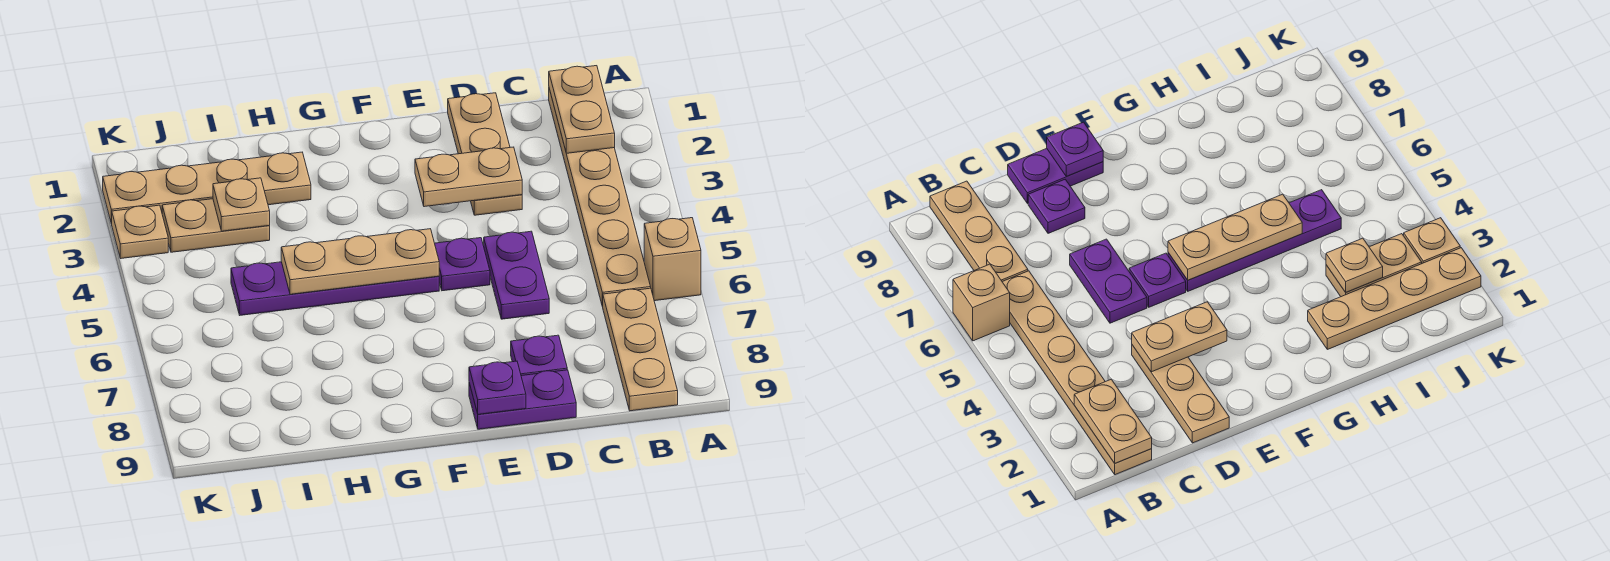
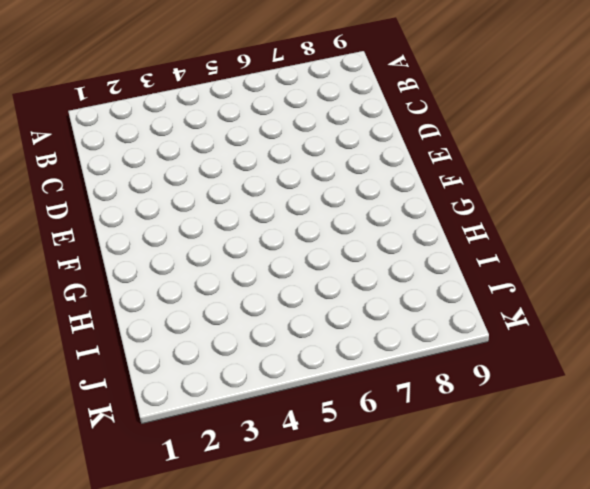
none -> tan 1x1 brick [644,218,701,301]
none -> tan 1x6 plate [549,89,651,307]
none -> tan 1x3 plate [603,288,678,411]

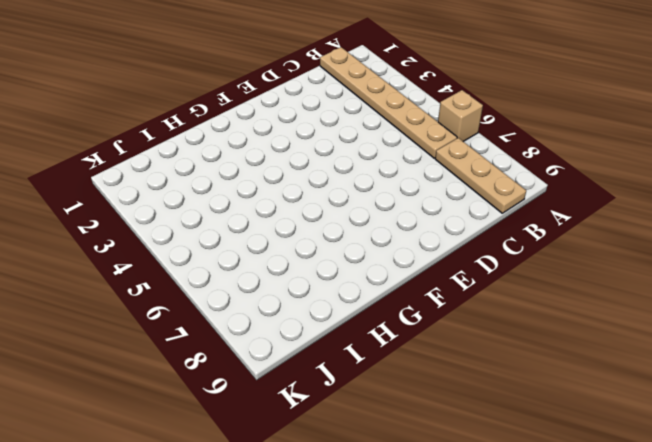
none -> tan 1x3 plate [448,93,522,215]
none -> purple 1x2 plate [484,231,549,319]
none -> purple 1x1 plate [511,335,567,376]

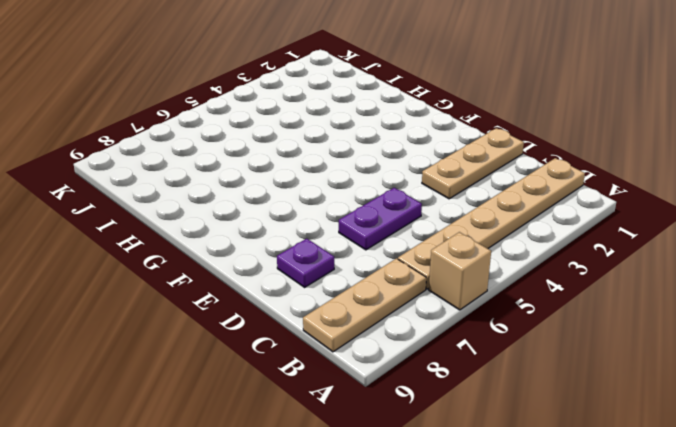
none -> purple 1x2 plate [469,370,576,429]
none -> purple 1x1 plate [435,238,490,291]
none -> purple 1x4 plate [231,262,439,315]

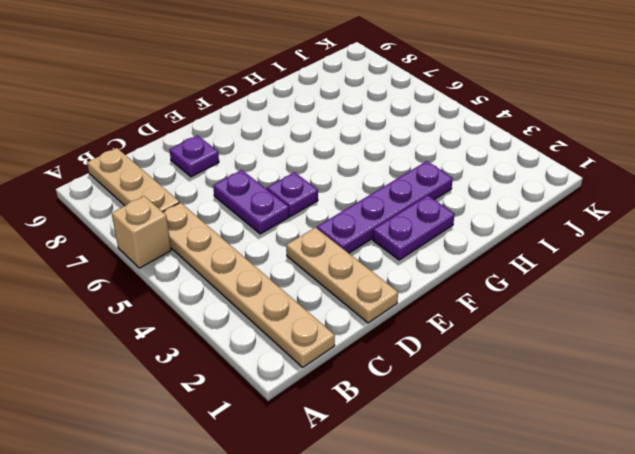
purple 1x4 plate [317,161,453,253] -> purple 1x4 plate moved to [231,262,439,315]
purple 1x2 plate [373,195,455,260] -> purple 1x2 plate moved to [469,370,576,429]
none -> tan 1x4 plate [103,152,311,224]
none -> tan 1x2 plate [162,199,270,252]
none -> tan 1x1 plate [112,205,168,258]

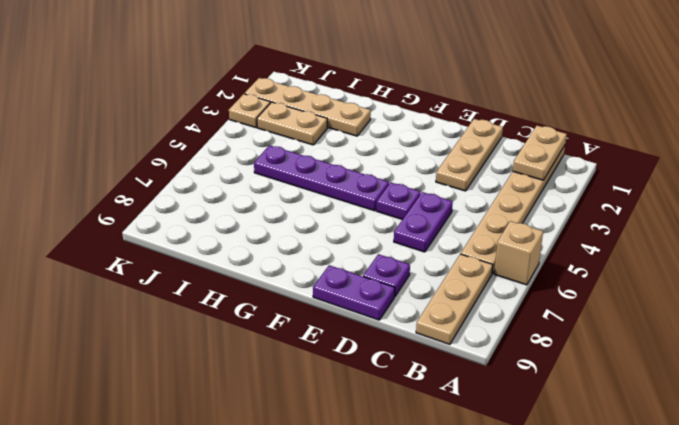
none -> tan 1x2 plate [415,147,522,207]
none -> purple 1x1 plate [469,361,526,414]
none -> tan 1x3 plate [281,229,439,294]

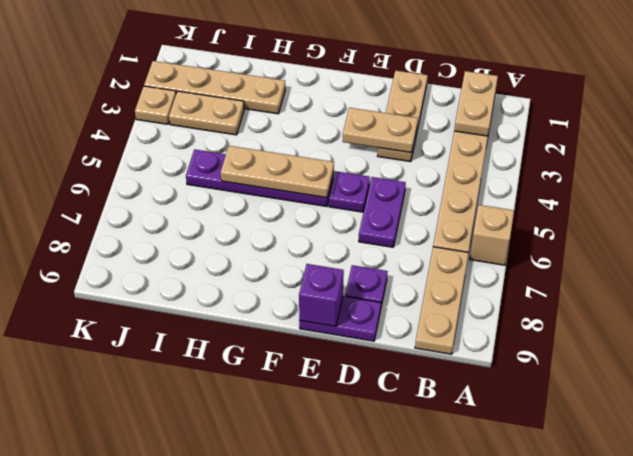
purple 1x1 brick [299,264,344,327] -> purple 1x1 plate [469,361,526,414]
none -> tan 1x1 plate [213,178,270,231]

